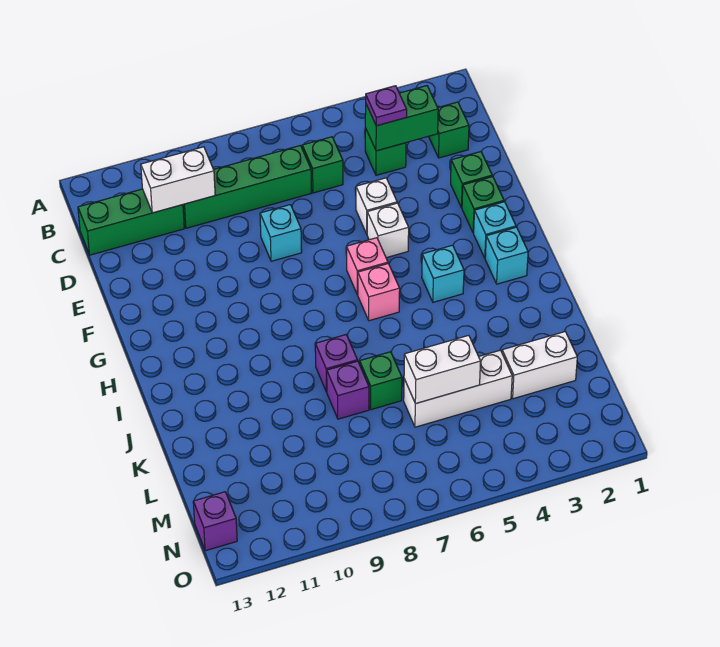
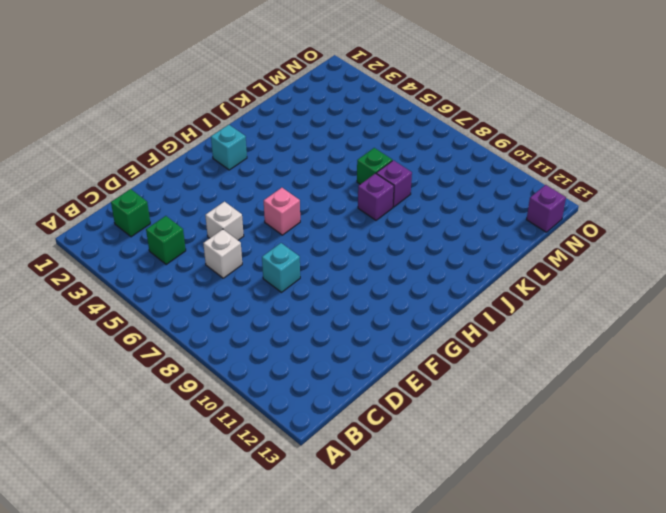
white 1x1 brick [203,229,242,278] -> white 1x1 brick moved to [367,203,409,258]
none -> green 1x1 brick [302,137,343,193]
none -> green 1x4 brick [183,146,311,228]
none -> green 1x3 brick [78,189,184,255]

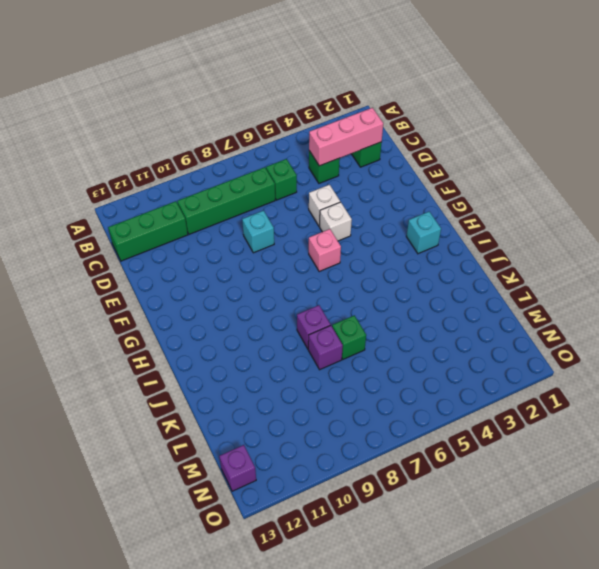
pink 1x3 brick [309,108,383,166] -> green 1x2 brick [365,86,438,151]
none -> green 1x1 brick [451,152,492,208]
none -> green 1x1 brick [462,176,504,233]
none -> cyan 1x1 brick [474,202,516,258]

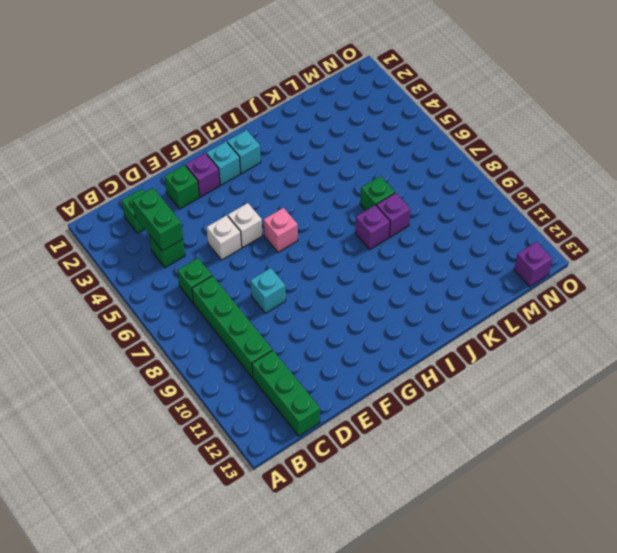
purple 1x1 brick [186,153,220,197] -> green 1x1 brick [462,176,504,233]
none -> cyan 1x1 brick [422,245,464,302]
none -> pink 1x1 brick [358,264,400,321]
none -> white 1x2 brick [502,332,577,399]

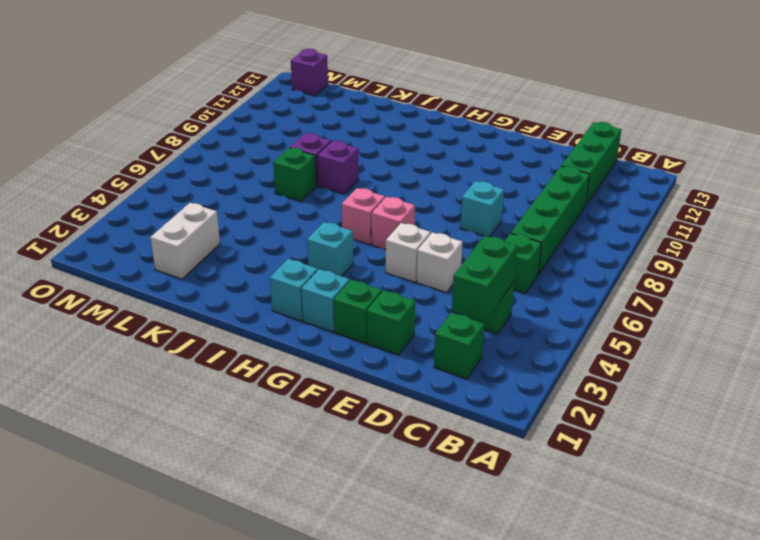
none -> white 1x3 brick [404,350,512,427]
none -> white 1x2 brick [141,147,215,213]
none -> white 1x2 brick [404,335,481,404]

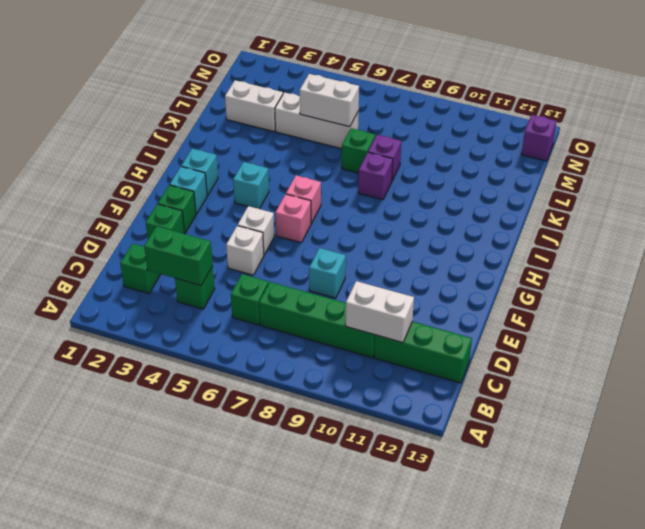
none -> purple 1x1 plate [366,86,407,126]

